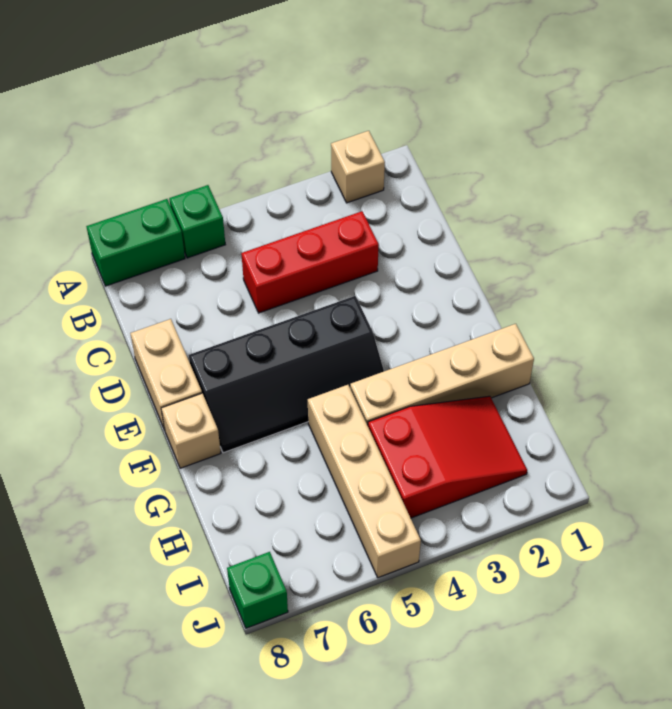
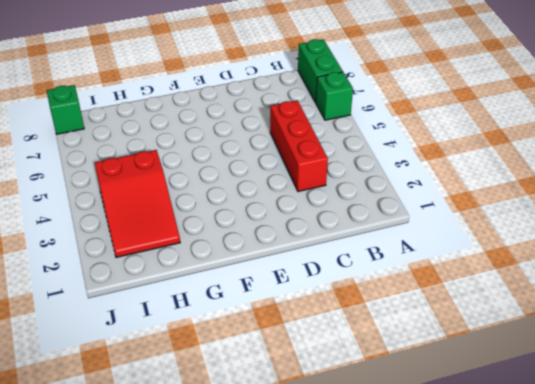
none -> tan 1x1 brick [331,131,385,203]
none -> tan 1x2 brick [130,319,202,430]

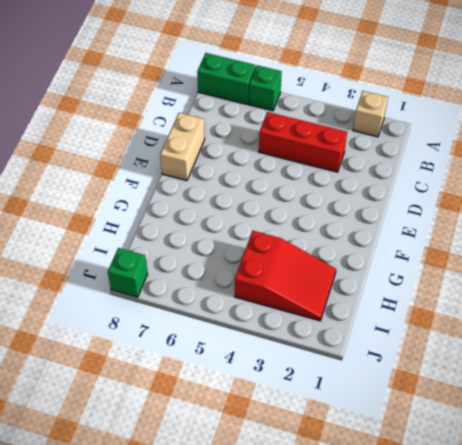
none -> black 2x4 slope [189,296,384,453]
none -> tan 1x1 brick [161,393,221,468]

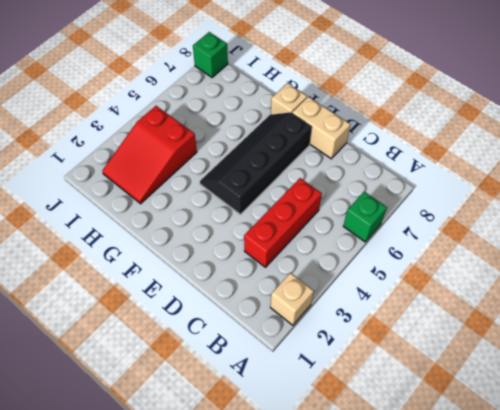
none -> green 1x2 brick [86,199,185,286]
none -> tan 1x4 brick [350,324,534,426]

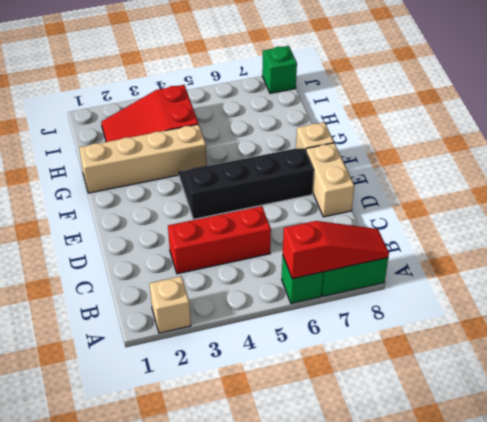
red 1x3 slope [283,221,389,279] -> none
none -> tan 1x4 brick [308,385,421,578]

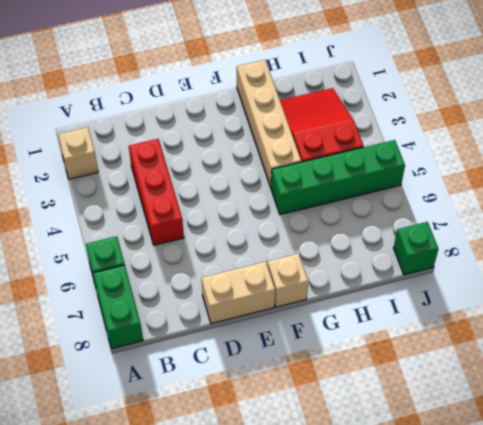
green 1x4 brick [271,140,405,215] -> tan 1x4 brick [308,385,421,578]
none -> black 2x4 slope [189,296,384,453]

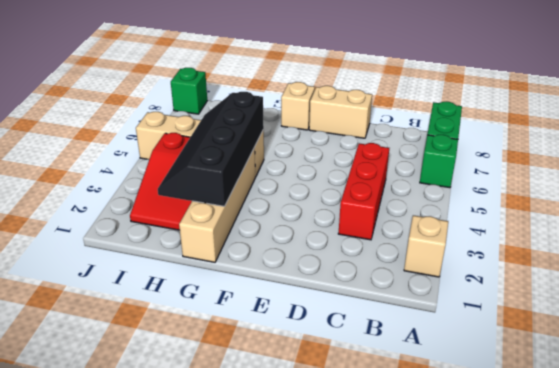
black 2x4 slope [158,92,264,206] -> black 2x4 slope moved to [189,296,384,453]

